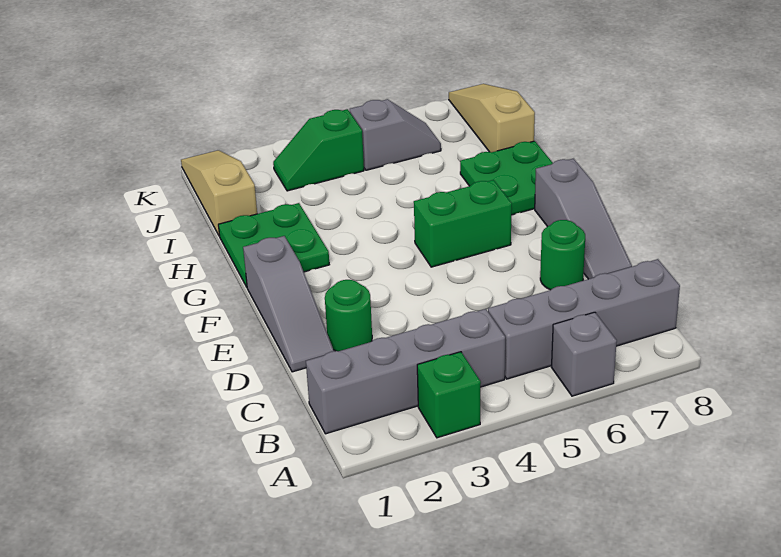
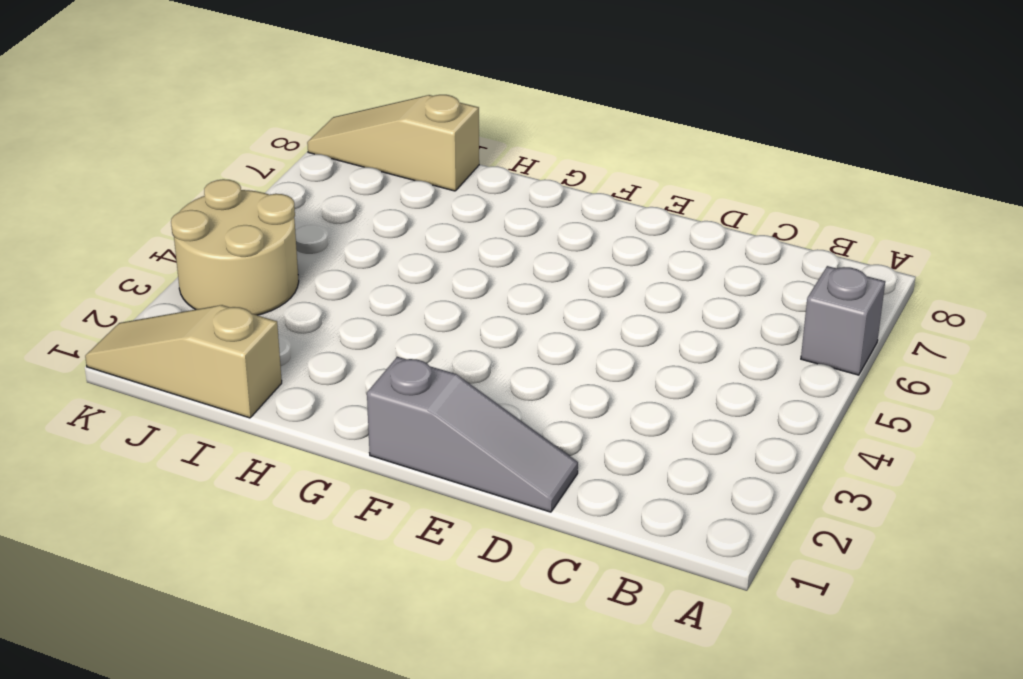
tan 2x2 round brick [171,179,299,315] -> green 1x2 slope [273,109,364,191]
none -> green 1x1 brick [417,352,481,438]
none -> grey 1x4 brick [306,309,505,434]
none -> grey 1x4 brick [488,259,680,379]

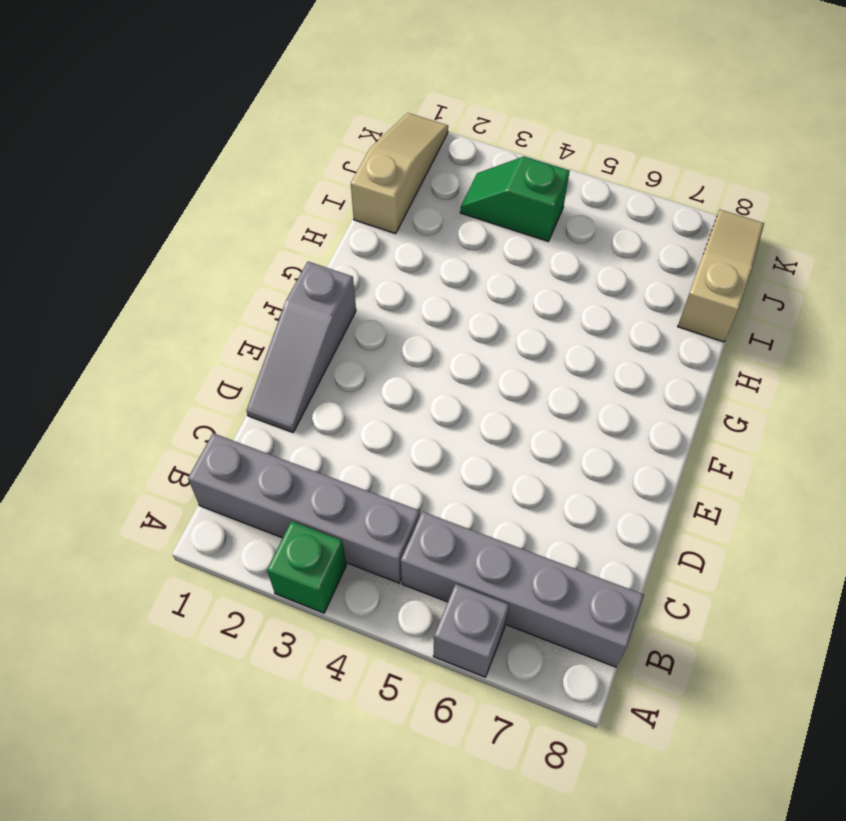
none -> green 1x1 round brick [325,280,372,351]
none -> green 1x1 round brick [540,220,585,290]
none -> grey 1x3 slope [535,159,632,279]

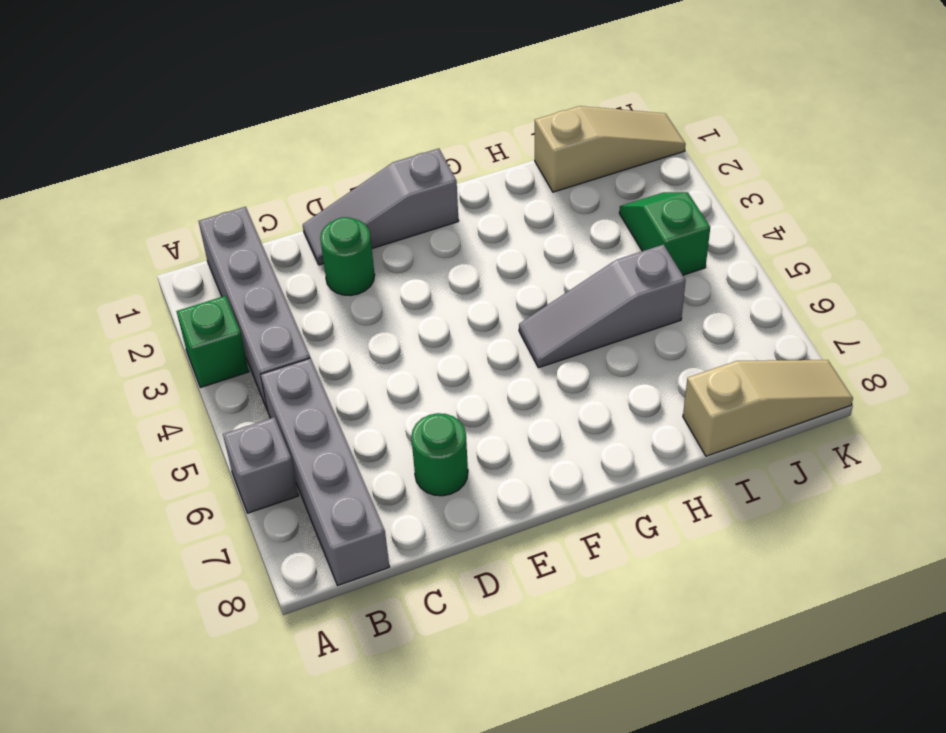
grey 1x3 slope [519,245,686,368] -> grey 1x3 slope moved to [535,159,632,279]
none -> green 1x2 brick [414,180,512,267]
none -> green 2x2 plate [218,203,329,287]
none -> green 2x2 plate [460,141,553,215]

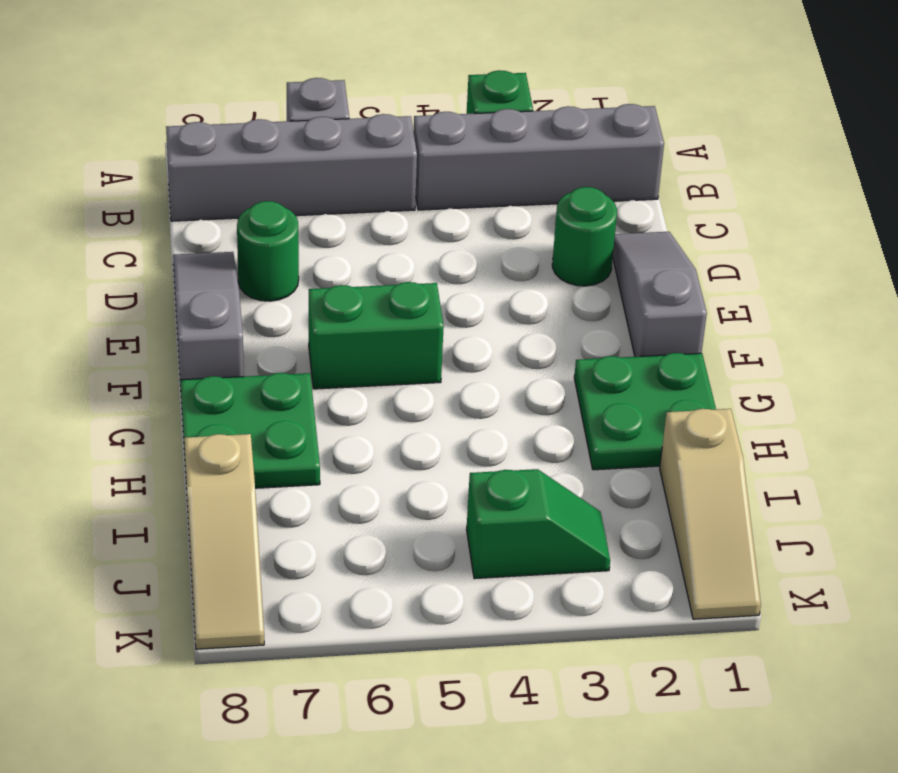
none -> grey 1x2 slope [350,99,441,170]

